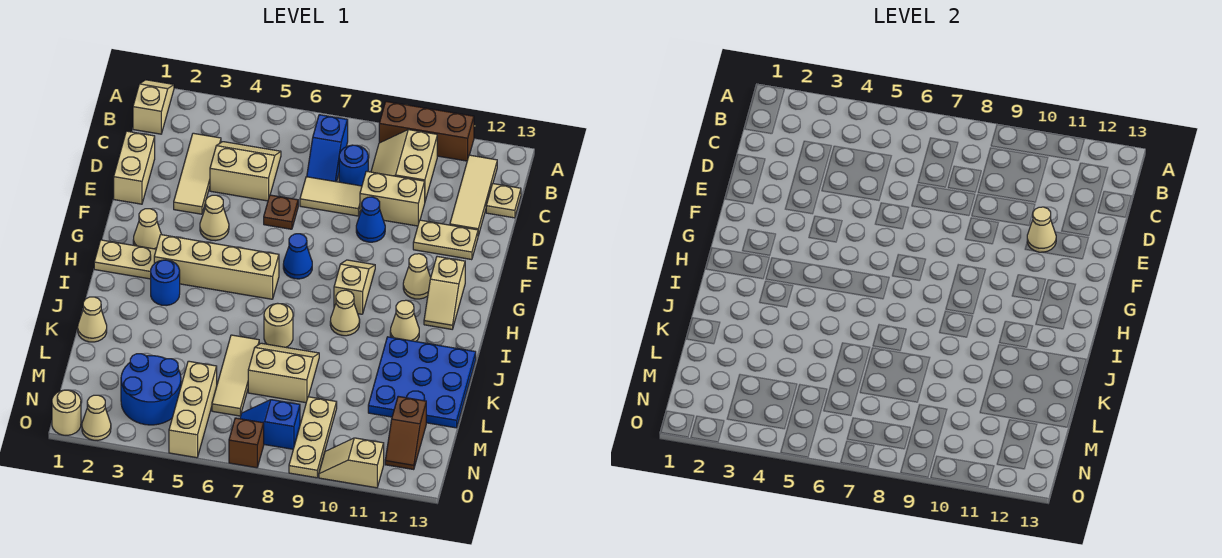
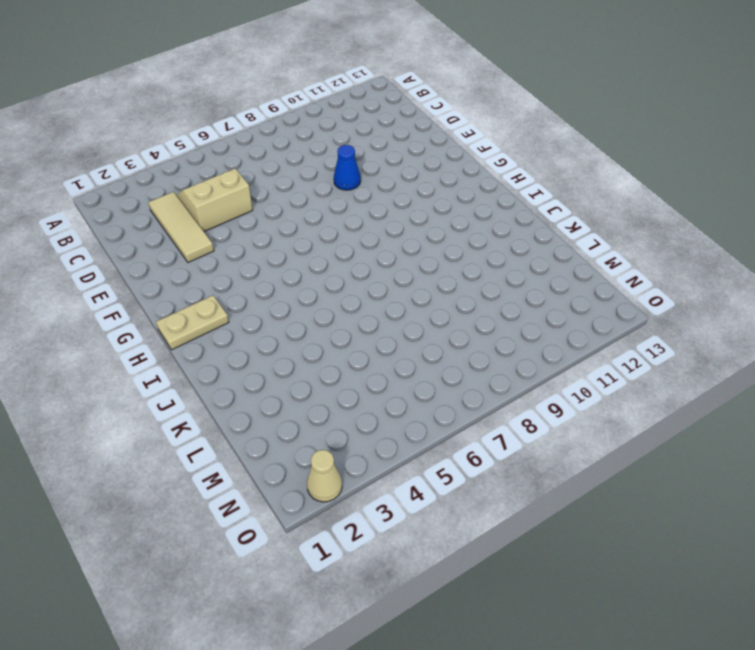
none -> tan 1x2 slope [133,80,174,134]
none -> brown 1x3 brick [379,101,474,161]
none -> blue 1x2 slope [307,115,348,182]
none -> tan 2x2 slope [371,130,437,201]

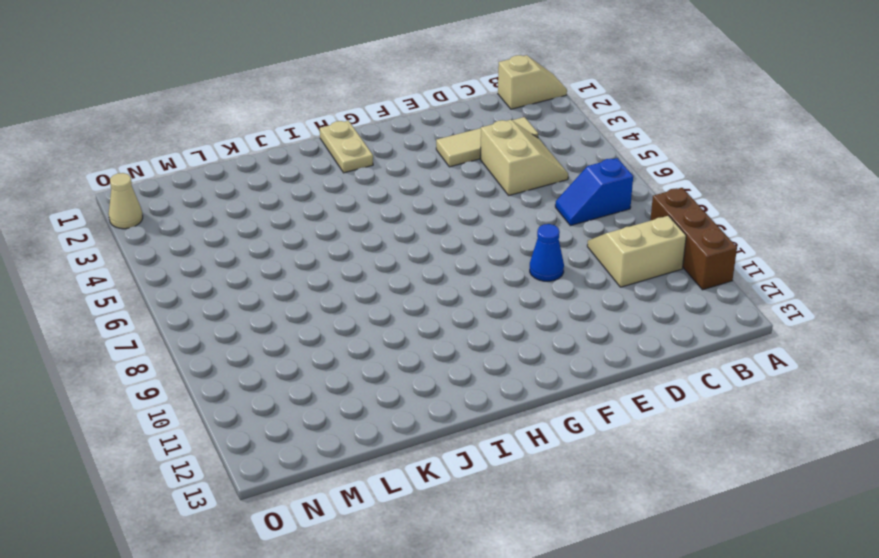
none -> tan 1x3 tile [450,155,497,236]
none -> blue 1x1 round brick [339,145,368,186]
none -> tan 1x1 plate [486,184,521,218]
none -> tan 1x2 brick [114,131,155,204]

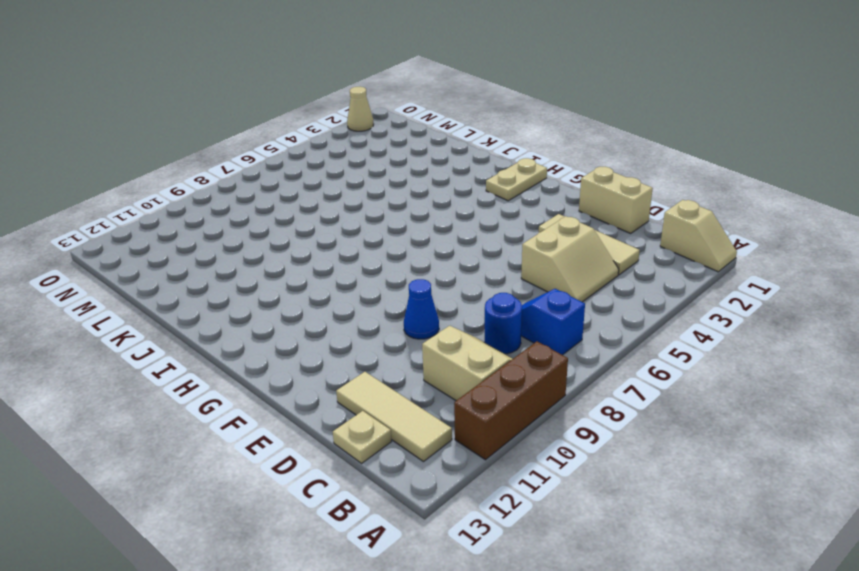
none -> tan 1x2 tile [300,177,362,216]
none -> tan 1x2 brick [360,171,425,226]
none -> brown 1x1 plate [264,195,298,229]
none -> tan 1x2 plate [413,220,478,260]

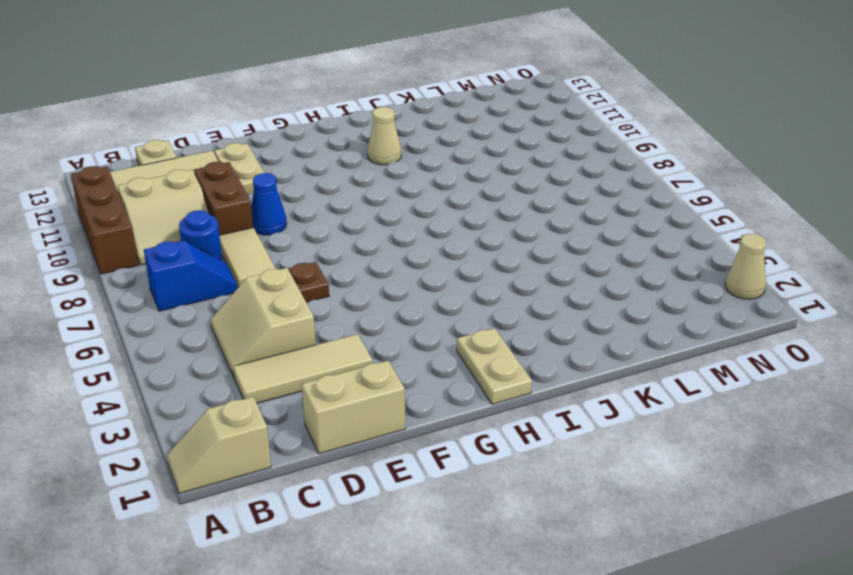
brown 1x2 brick [194,162,253,235] -> tan 1x2 brick [360,171,425,226]
none -> tan 1x1 cone [200,195,229,241]
none -> tan 1x1 cone [133,209,162,249]
none -> blue 1x1 cone [283,234,312,279]
none -> tan 1x2 slope [334,260,375,314]

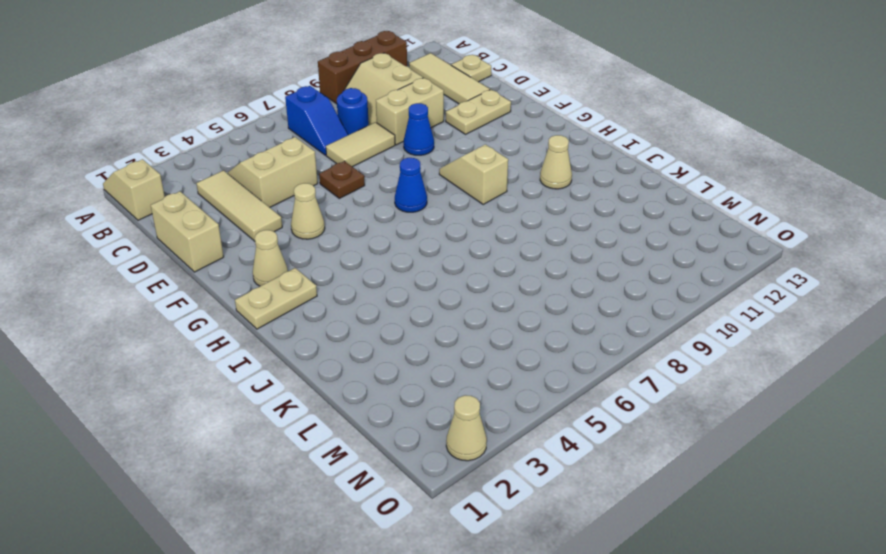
none -> tan 1x1 cone [403,254,431,299]
none -> tan 1x2 slope [424,257,465,329]
none -> tan 1x4 brick [154,235,279,299]
none -> blue 1x1 round brick [151,260,180,306]

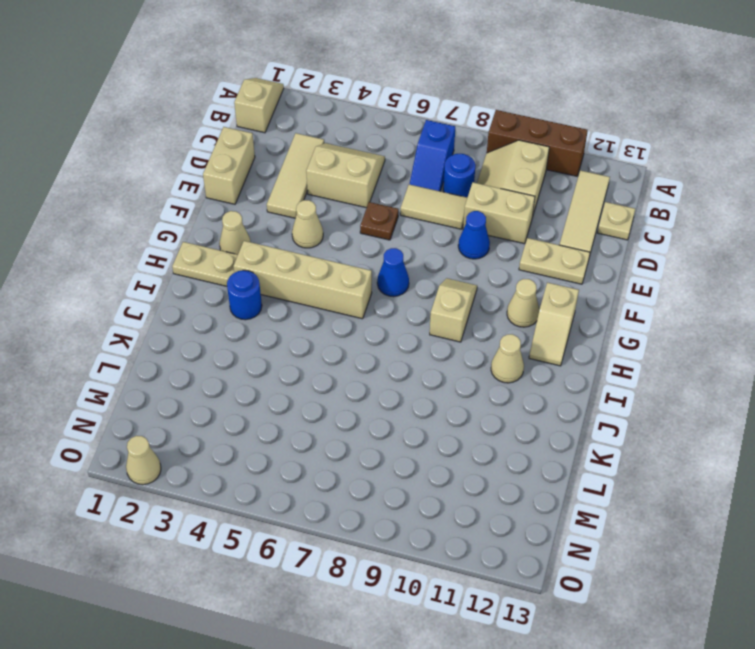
none -> tan 1x1 cone [330,290,360,336]
none -> tan 1x1 round brick [264,303,293,347]
none -> blue 3x3 plate [368,337,476,428]
none -> tan 1x1 cone [78,297,107,342]

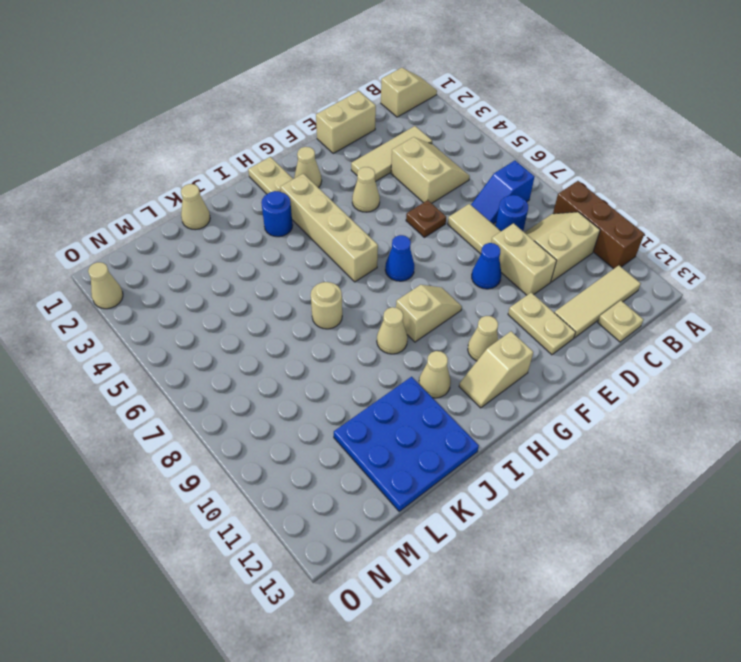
none -> tan 1x3 tile [212,335,259,416]
none -> tan 2x2 slope [248,343,319,403]
none -> blue 2x2 round brick [121,354,181,425]
none -> tan 1x3 brick [169,361,217,458]

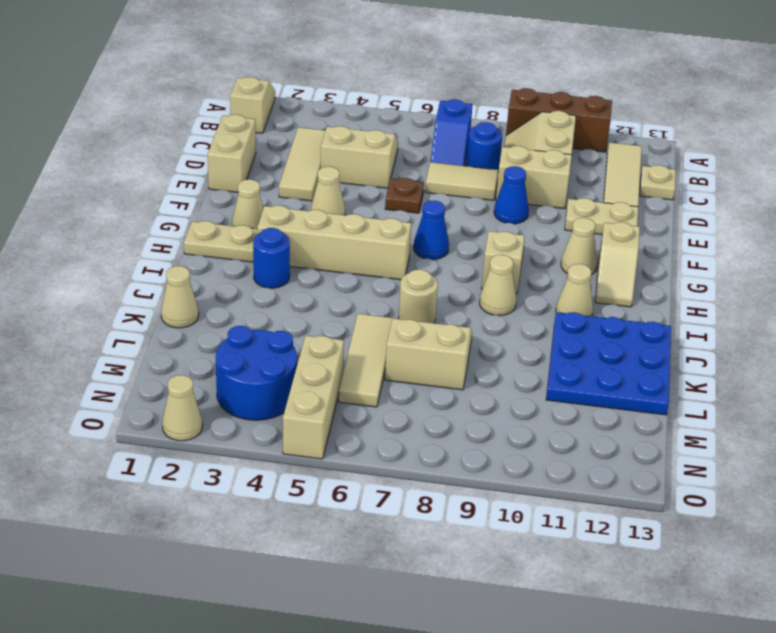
none -> tan 1x3 plate [289,397,337,478]
none -> brown 1x2 slope [385,396,426,470]
none -> blue 1x2 slope [240,400,300,449]
none -> tan 1x1 round brick [52,390,81,435]

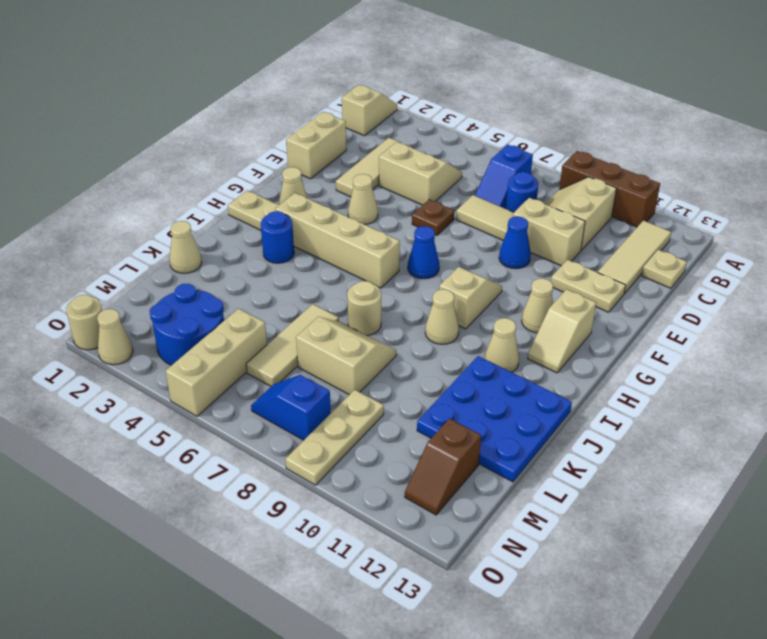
none -> brown 1x1 brick [229,418,264,468]
none -> tan 1x2 slope [319,438,384,488]
none -> tan 1x1 cone [1027,207,1056,252]

